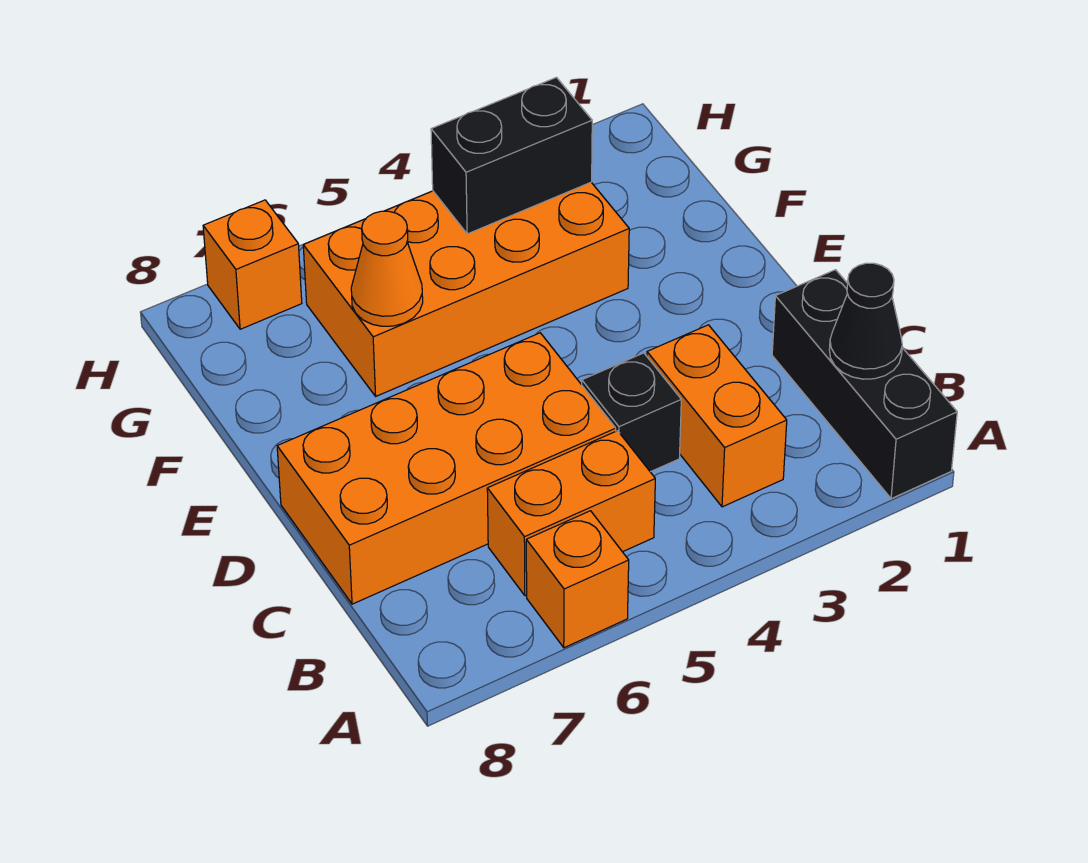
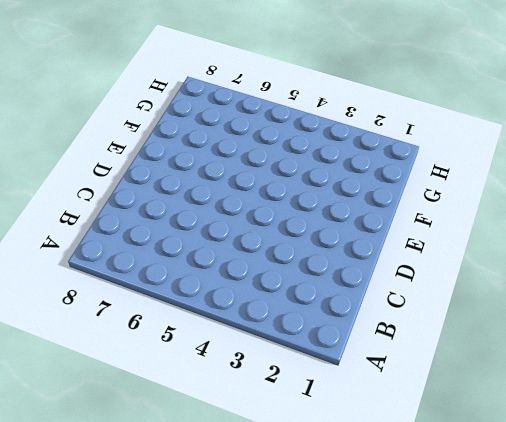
none -> black 1x3 brick [772,270,957,499]
none -> orange 1x1 brick [526,511,629,648]

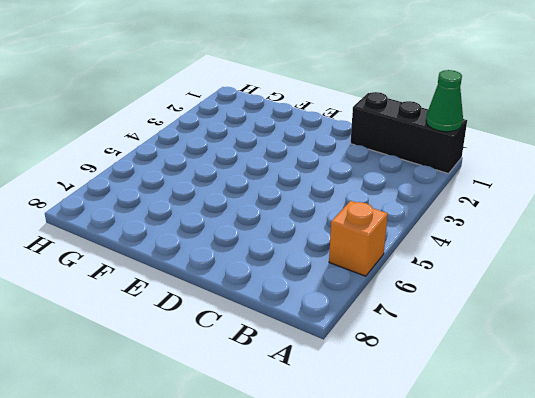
green 1x1 cone [426,70,463,132] -> none
none -> orange 1x2 brick [647,325,787,507]
none -> orange 1x2 brick [487,431,655,596]

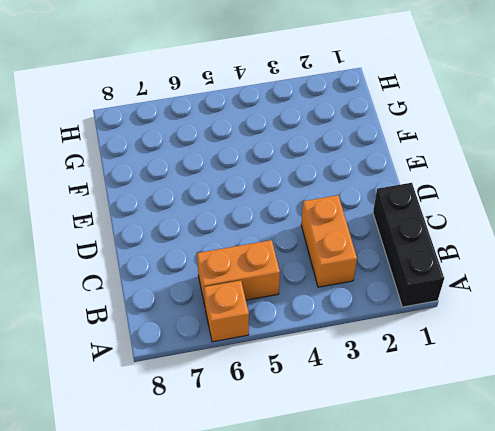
none -> black 1x1 brick [582,353,681,472]
none -> orange 2x4 brick [277,333,616,604]

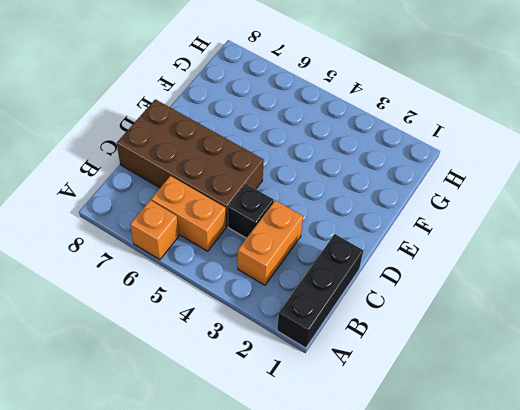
brown 2x4 brick [117,99,264,227] -> orange 2x4 brick [277,333,616,604]
none -> orange 2x4 brick [303,182,629,396]
none -> orange 1x1 brick [203,200,302,329]

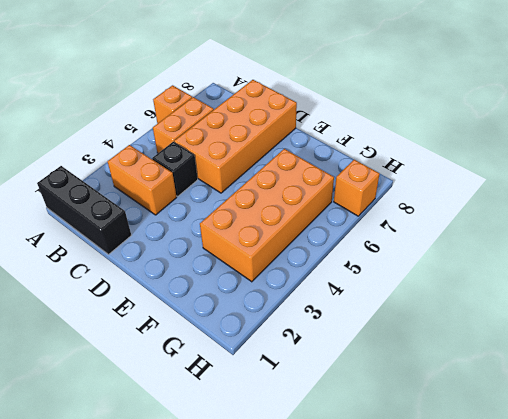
none -> black 1x1 cone [829,263,902,379]
none -> orange 1x1 cone [351,211,423,326]

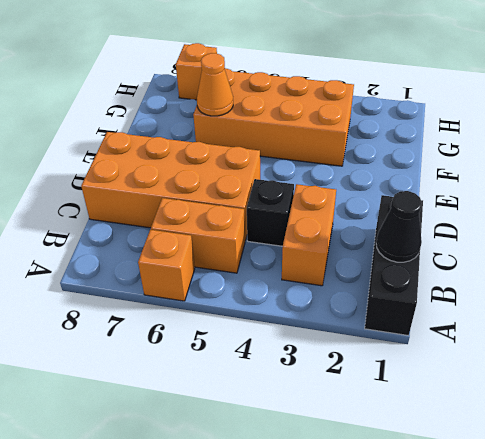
none -> black 1x2 brick [431,77,592,234]

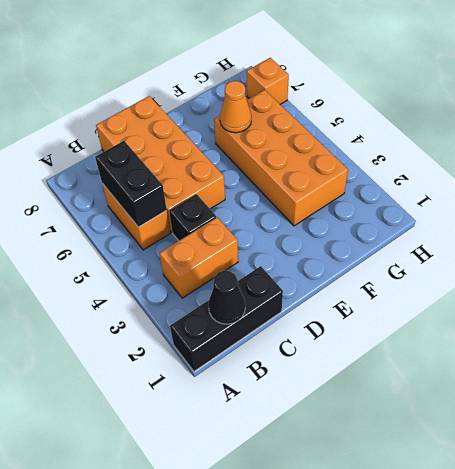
black 1x2 brick [95,141,167,227] -> black 1x2 brick moved to [431,77,592,234]
none -> orange 1x1 brick [526,511,629,648]

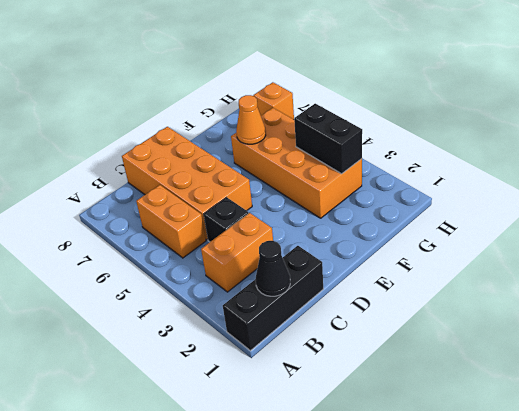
none -> orange 1x1 brick [526,511,629,648]

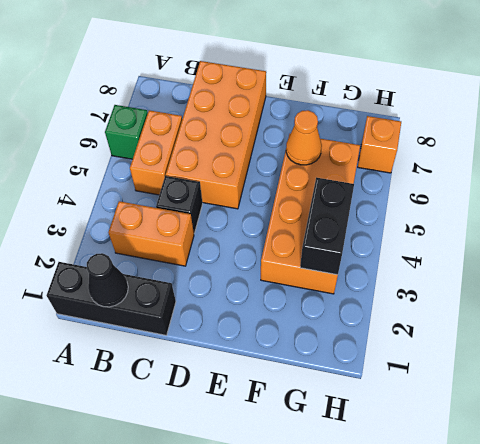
green 1x1 brick [105,105,148,159] -> orange 1x1 brick [526,511,629,648]

